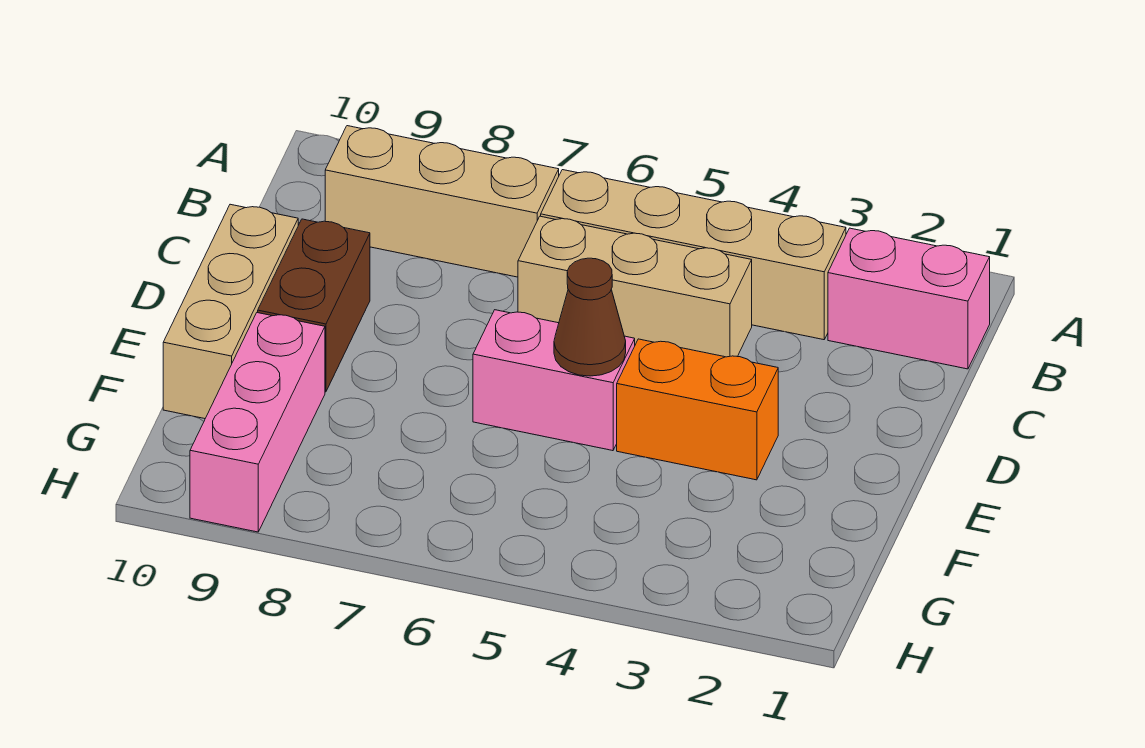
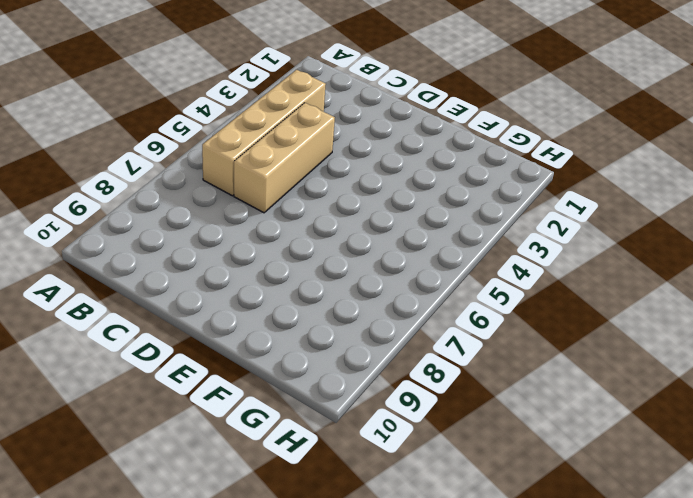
none -> pink 1x2 brick [828,228,990,369]
none -> tan 1x3 brick [325,126,559,277]

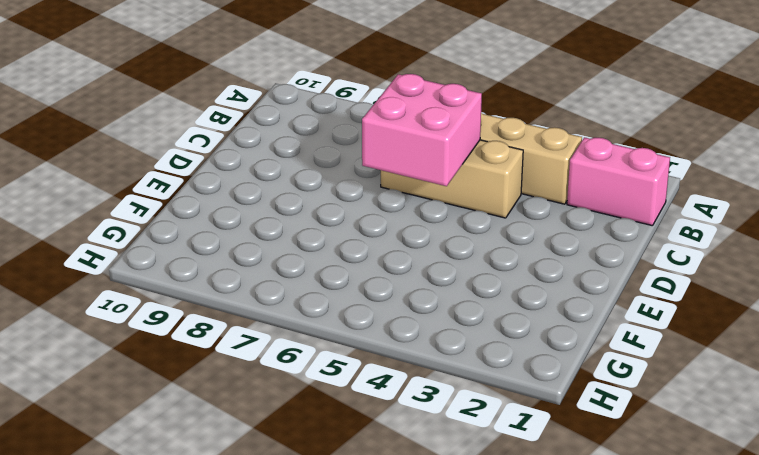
pink 2x2 brick [362,74,482,186] -> none
none -> tan 1x3 brick [325,126,559,277]
none -> brown 1x2 brick [258,219,370,392]

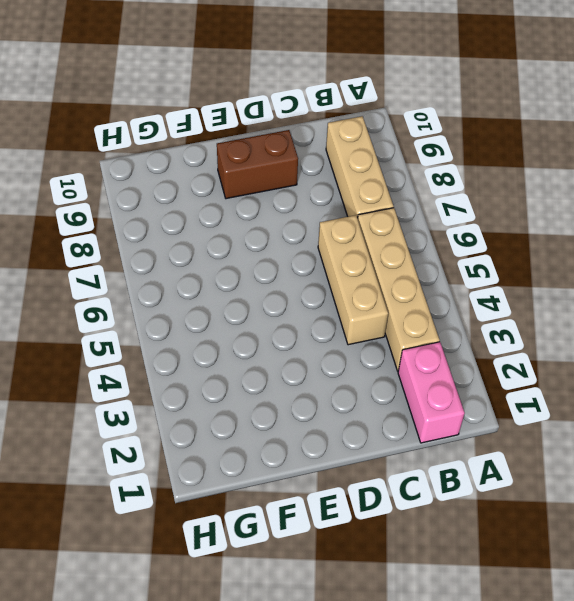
none -> tan 1x3 brick [163,204,298,419]
none -> orange 1x2 brick [617,339,778,480]

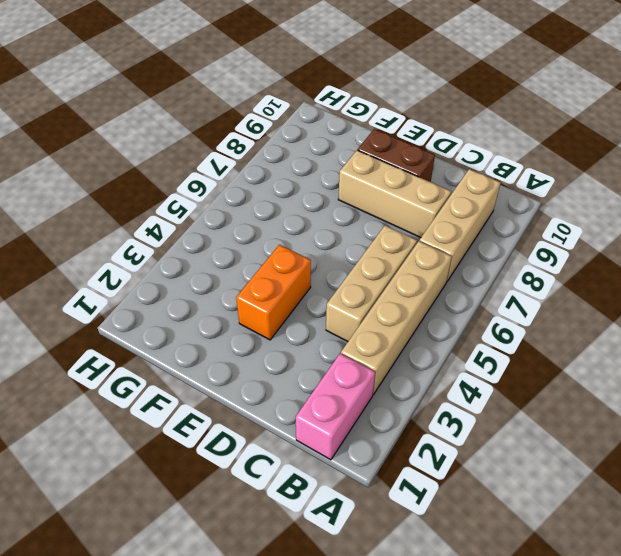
tan 1x3 brick [338,150,451,238] -> tan 1x3 brick moved to [163,204,298,419]
none -> pink 1x2 brick [473,310,635,451]
none -> pink 1x3 brick [190,313,325,532]

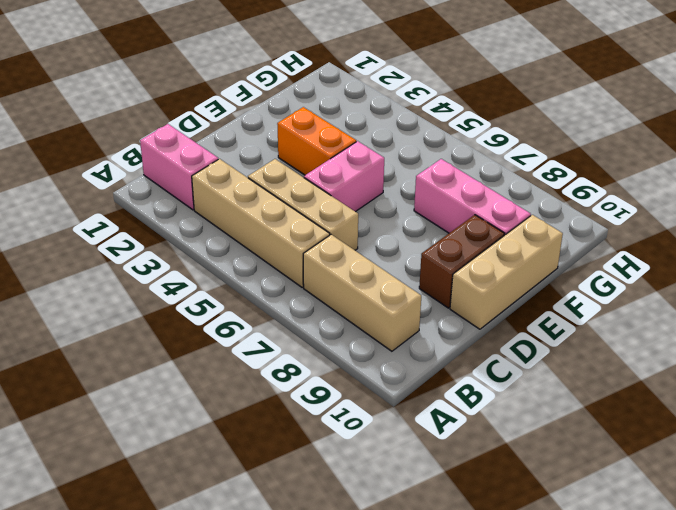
pink 1x2 brick [304,141,384,212] -> pink 1x2 brick turned to [473,310,635,451]
pink 1x3 brick [414,159,531,235] -> pink 1x3 brick turned to [190,313,325,532]
none -> brown 1x1 cone [554,258,626,376]

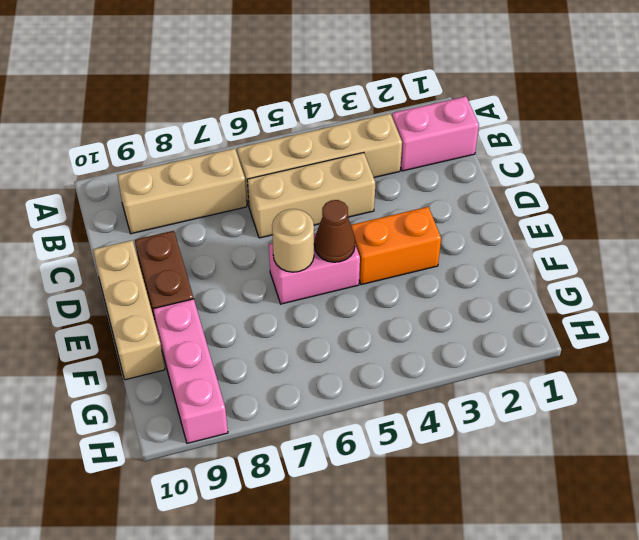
tan 1x1 round brick [272,209,314,272] -> none

